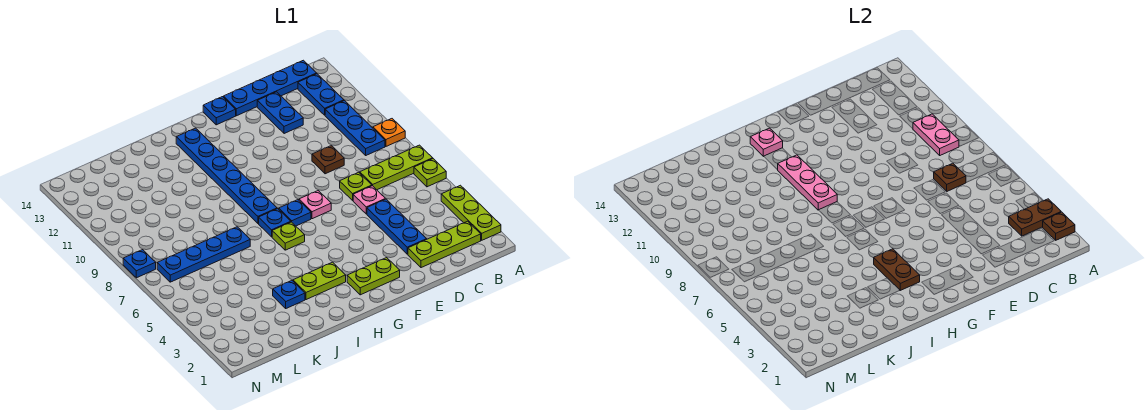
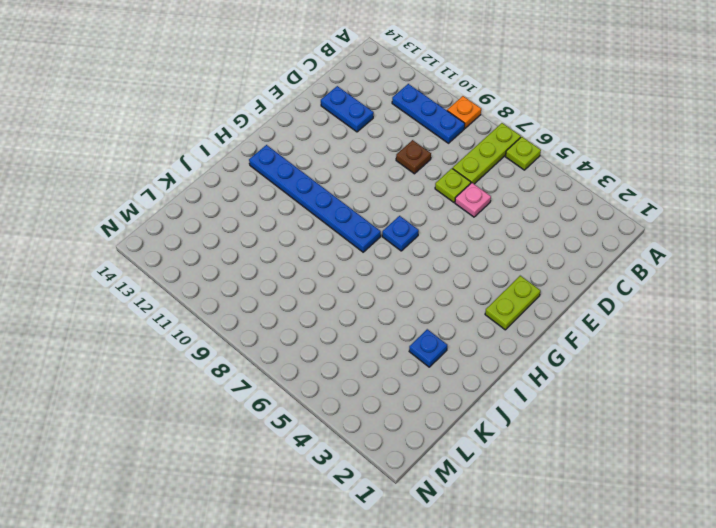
none -> lime 1x3 plate [441,185,501,240]
none -> lime 1x3 plate [408,221,481,268]
none -> blue 1x2 plate [298,74,344,115]
none -> blue 1x4 plate [223,60,317,116]

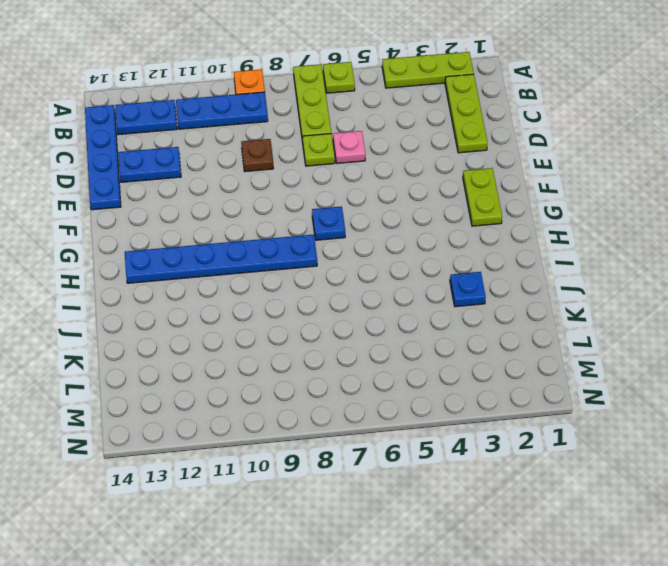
none -> blue 1x3 plate [367,199,427,254]
none -> pink 1x1 plate [299,191,331,219]
none -> blue 1x1 plate [203,97,236,125]
none -> lime 1x2 plate [293,262,346,300]

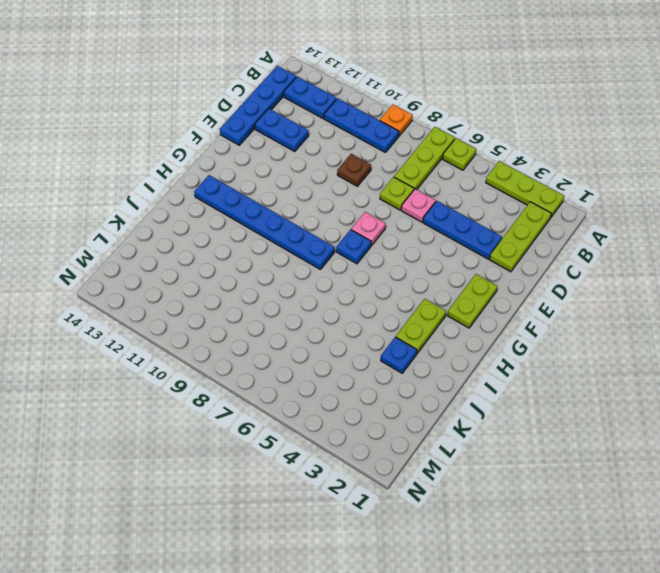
none -> blue 1x1 plate [203,97,236,125]
none -> lime 1x1 plate [272,222,305,250]
none -> blue 1x1 plate [259,209,291,237]
none -> blue 1x4 plate [157,227,250,282]

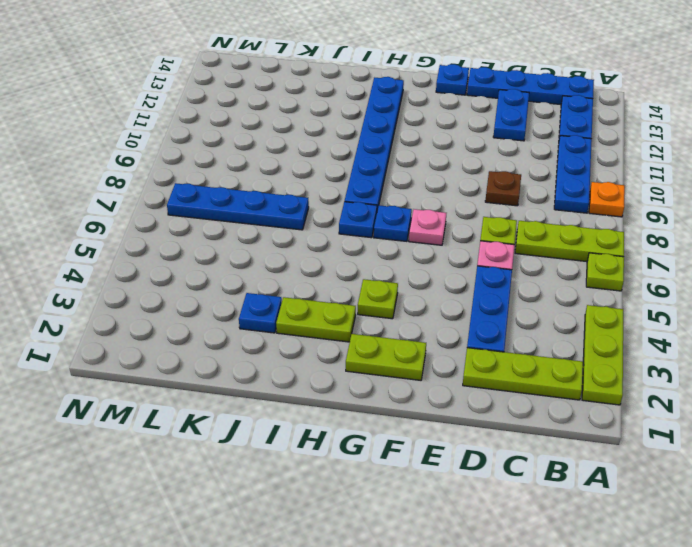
lime 1x1 plate [358,279,398,319] -> lime 1x1 plate moved to [272,222,305,250]
none -> blue 1x1 plate [123,250,156,278]
none -> brown 1x1 plate [1043,212,1075,240]
none -> brown 1x2 plate [1009,199,1061,236]
none -> pink 1x2 plate [913,114,959,155]

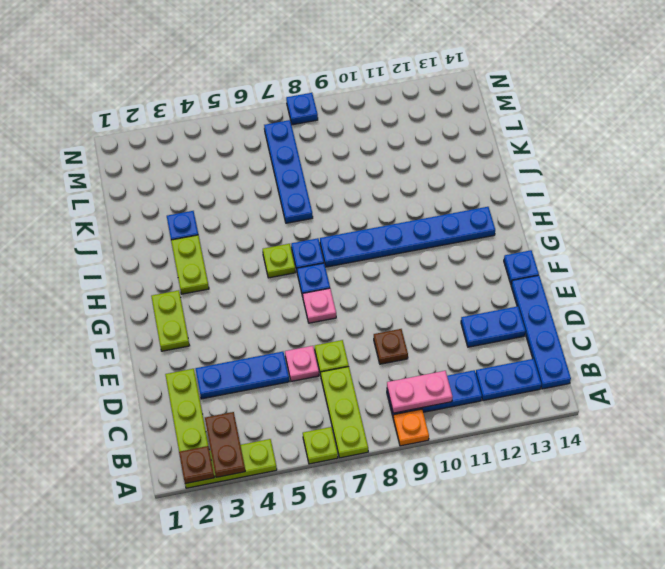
none -> brown 1x1 plate [934,163,966,191]
none -> brown 1x2 plate [874,249,920,290]
none -> pink 1x3 plate [778,155,837,210]
none -> pink 1x1 plate [750,128,783,156]

